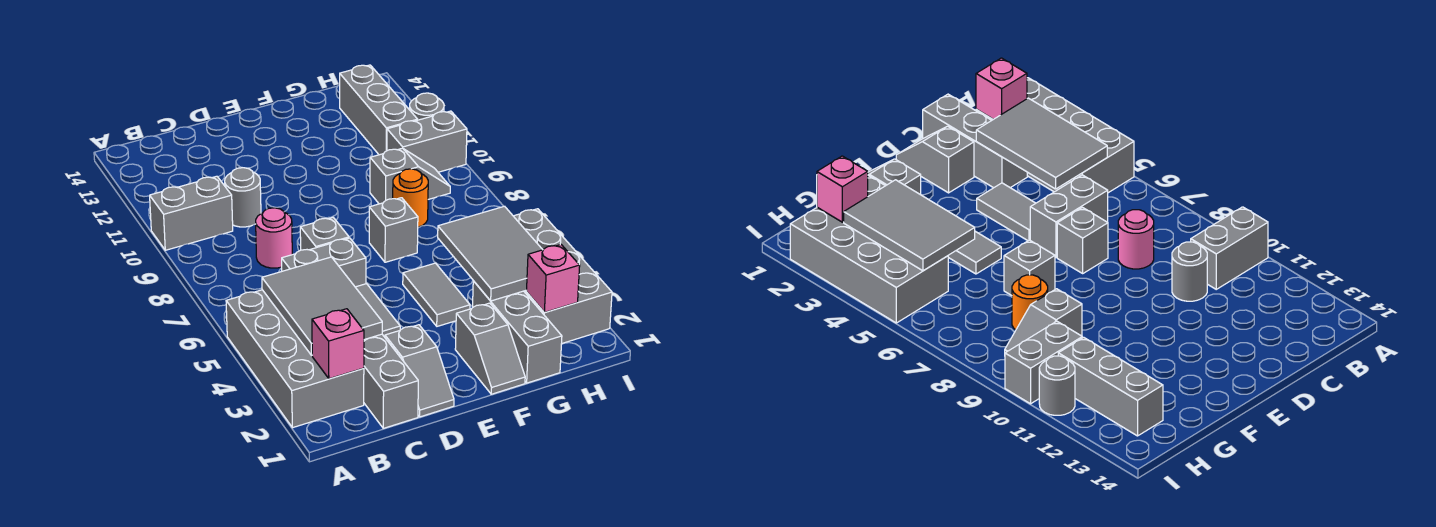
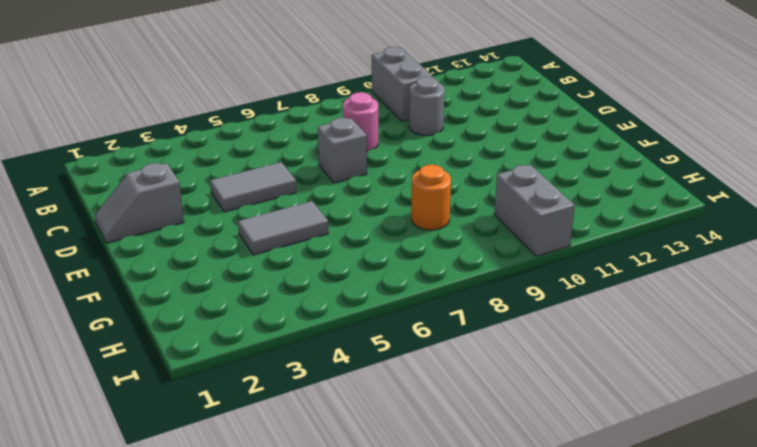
none -> grey 2x4 brick [226,290,364,428]
none -> grey 1x3 brick [364,334,418,428]
none -> grey 1x2 brick [282,238,366,287]

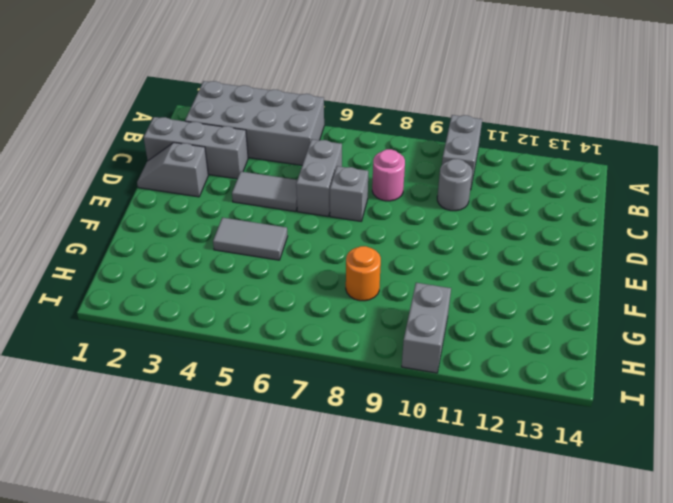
none -> grey 1x2 slope [455,303,525,394]
none -> grey 1x1 brick [369,198,418,262]
none -> grey 1x3 brick [473,281,562,383]

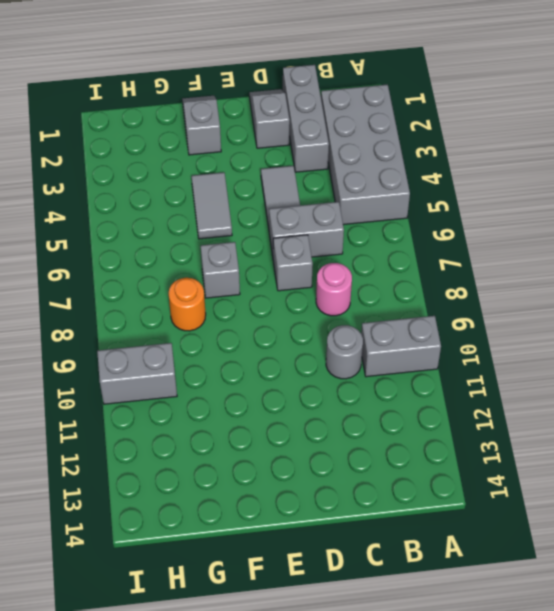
none -> grey 1x3 brick [473,281,562,383]
none -> grey 1x2 slope [370,148,450,204]
none -> grey 2x4 brick [514,209,612,343]

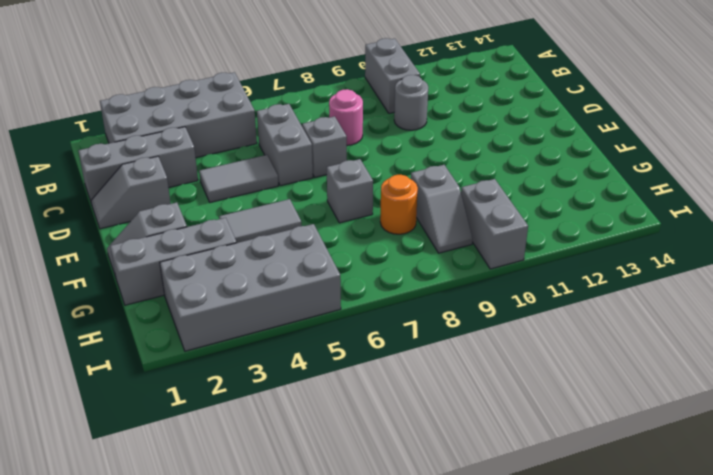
none -> grey 1x3 brick [340,65,418,155]
none -> grey 1x1 round brick [410,93,444,120]
none -> pink 1x1 brick [312,309,364,379]

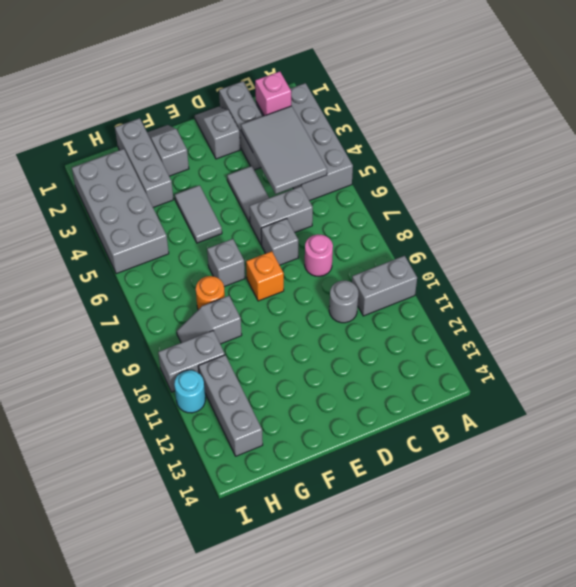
orange 1x1 brick [246,251,284,301] -> none
cyan 1x1 round brick [174,370,205,413] -> grey 1x1 round brick [410,93,444,120]
none -> grey 2x3 tile [438,206,543,301]
none -> pink 1x1 brick [526,245,580,313]

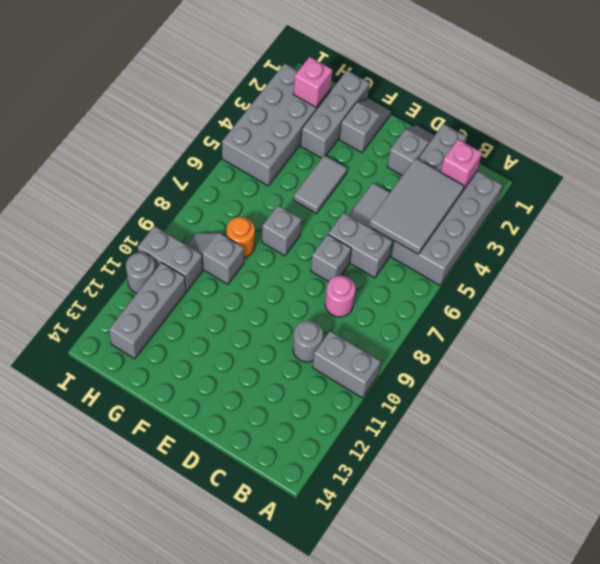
none -> grey 2x3 tile [438,206,543,301]

